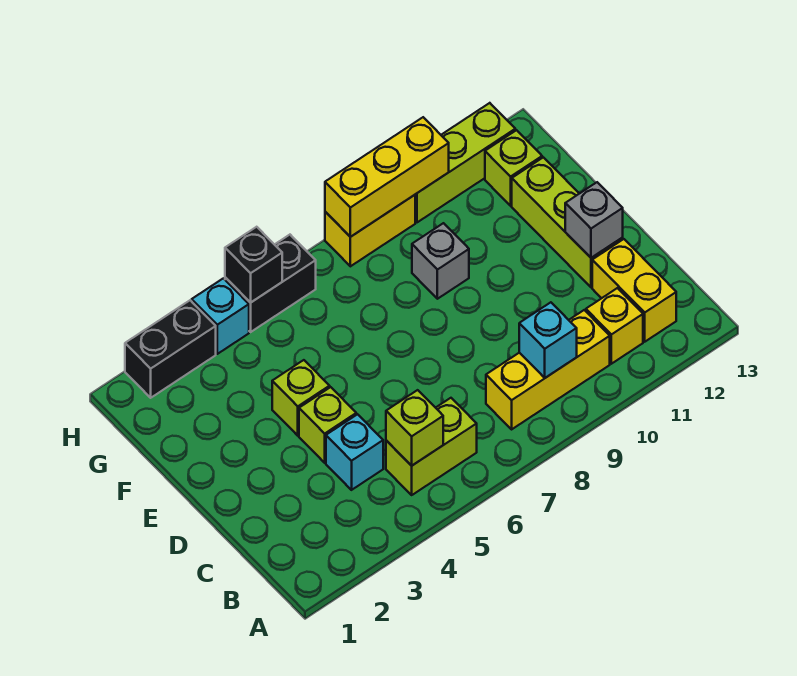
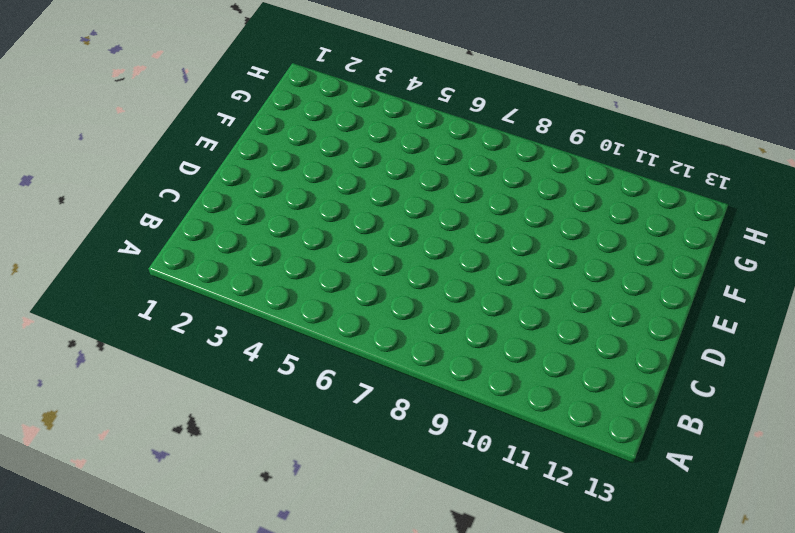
none -> lime 1x2 brick [386,398,477,495]
none -> yellow 1x3 brick [486,310,610,429]
none -> yellow 1x1 brick [586,288,643,364]

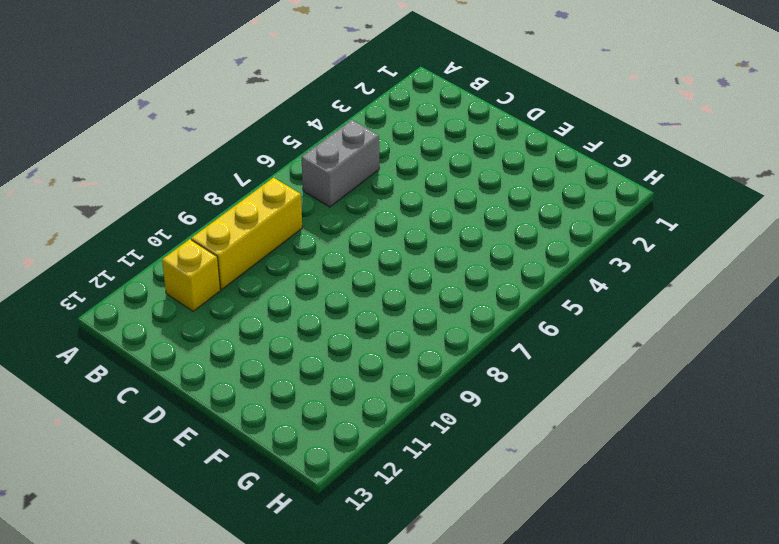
grey 1x2 brick [301,120,379,207] -> lime 1x2 brick [386,398,477,495]
none -> yellow 1x2 brick [592,239,676,342]
none -> cyan 1x1 brick [326,414,383,490]
none -> lime 1x1 brick [299,387,356,463]

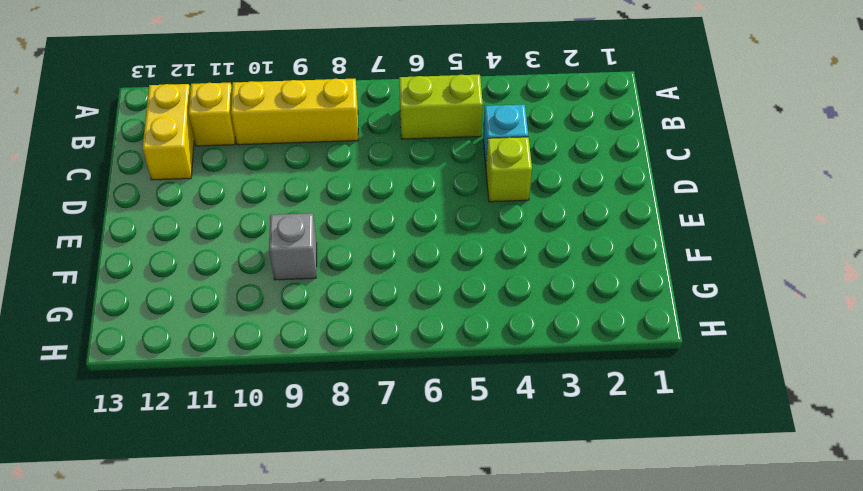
none -> lime 1x3 brick [512,157,623,287]
none -> lime 1x1 brick [272,360,330,436]
none -> lime 1x1 brick [485,130,542,206]

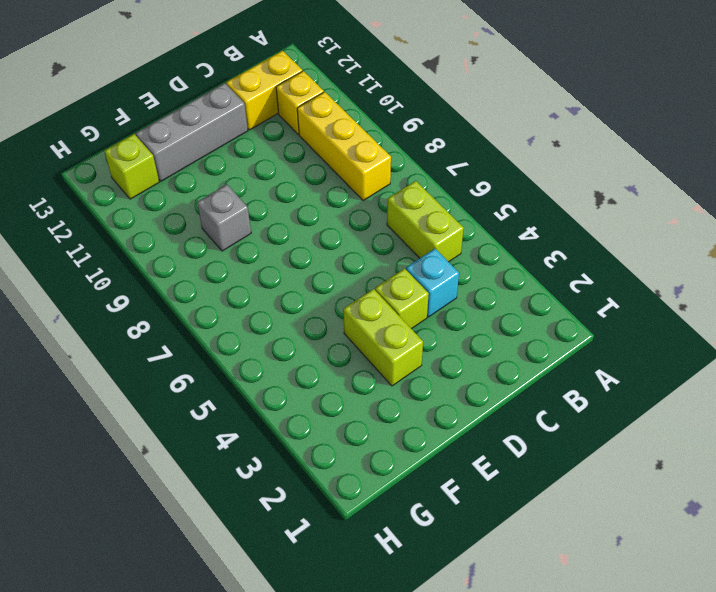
grey 1x3 brick [136,83,248,181] -> lime 1x3 brick [512,157,623,287]
lime 1x2 brick [343,289,423,386] -> lime 1x1 brick [272,360,330,436]
none -> black 1x2 brick [125,300,216,398]
none -> cyan 1x1 brick [192,278,249,354]
none -> black 1x2 brick [225,235,316,332]

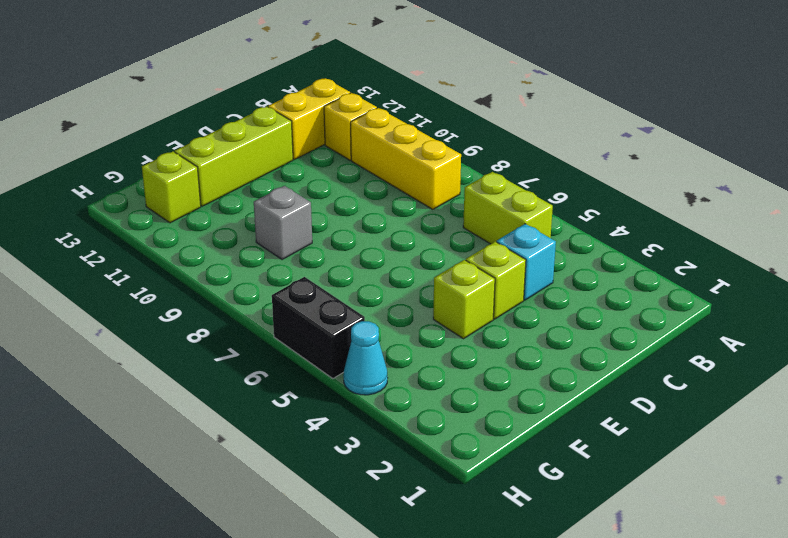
cyan 1x1 cone [343,321,387,395] -> cyan 1x1 brick [192,278,249,354]
none -> black 1x2 brick [125,300,216,398]
none -> yellow 1x2 brick [325,195,415,266]
none -> lime 1x3 brick [415,103,515,222]

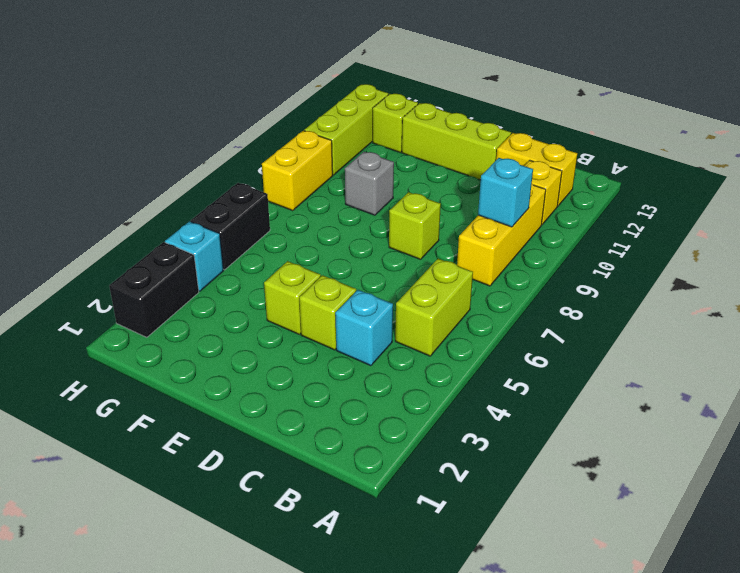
lime 1x1 brick [389,192,441,259] -> lime 1x1 brick moved to [386,390,443,466]
none -> grey 1x1 brick [565,182,623,258]
none -> black 1x1 brick [225,227,282,303]
none -> yellow 1x3 brick [325,117,449,237]

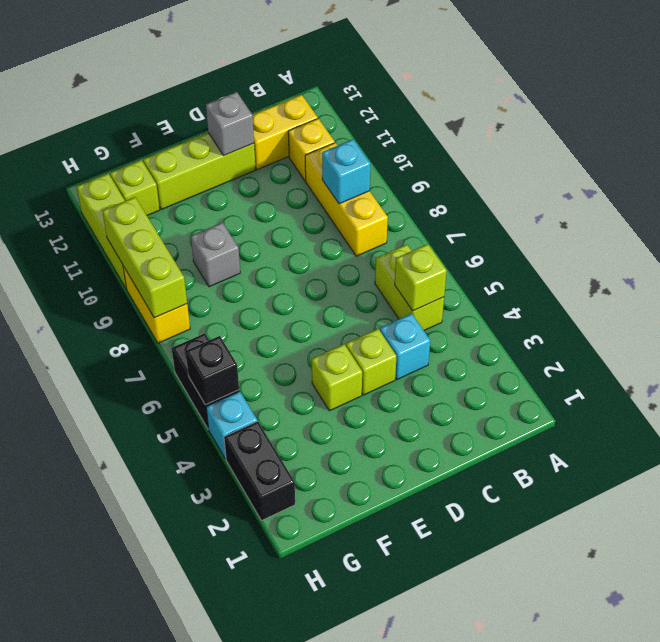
lime 1x3 brick [102,197,187,318] -> yellow 1x3 brick [325,117,449,237]

